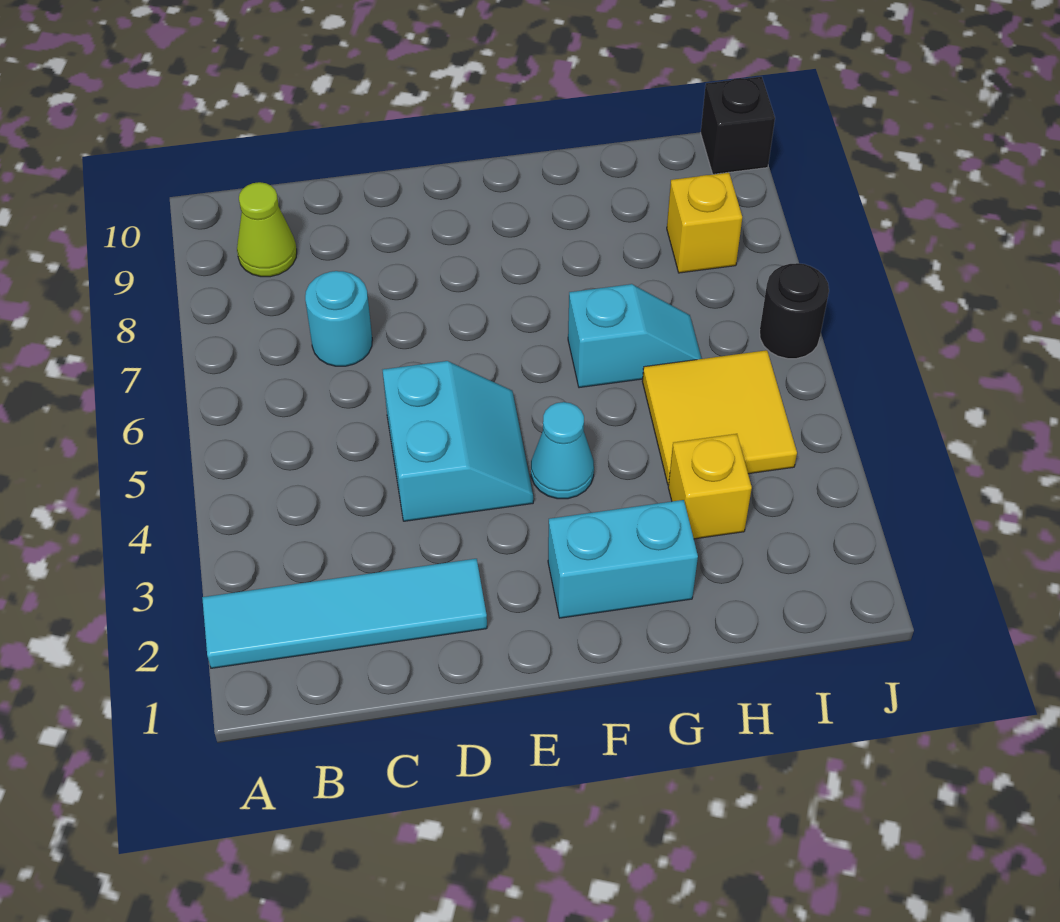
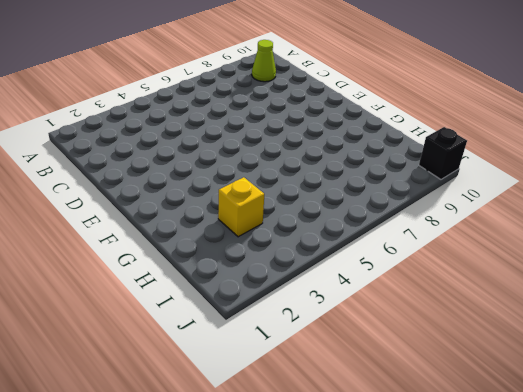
none -> cyan 1x4 tile [202,559,487,668]
none -> cyan 1x1 round brick [305,271,372,366]
none -> cyan 2x2 slope [383,361,533,521]

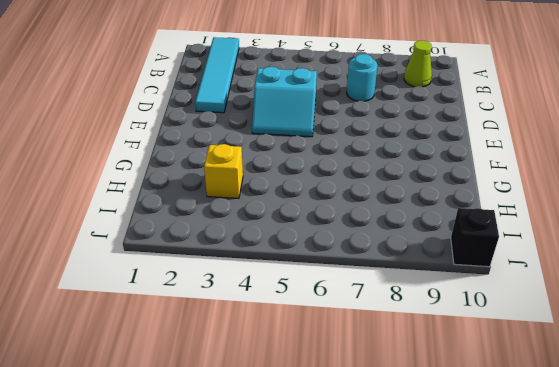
none -> cyan 1x2 brick [548,500,698,618]
none -> cyan 1x1 cone [531,402,594,499]
none -> cyan 1x2 slope [568,284,702,388]

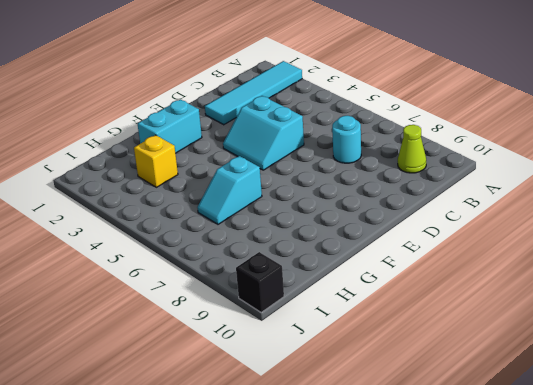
none -> cyan 1x1 cone [531,402,594,499]
none -> yellow 2x2 tile [642,350,797,485]
none -> yellow 1x1 brick [667,173,742,273]

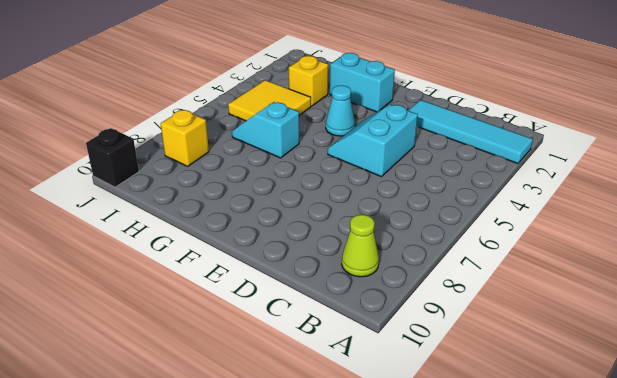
none -> cyan 1x1 round brick [305,271,372,366]
none -> black 1x1 round brick [760,263,829,359]

